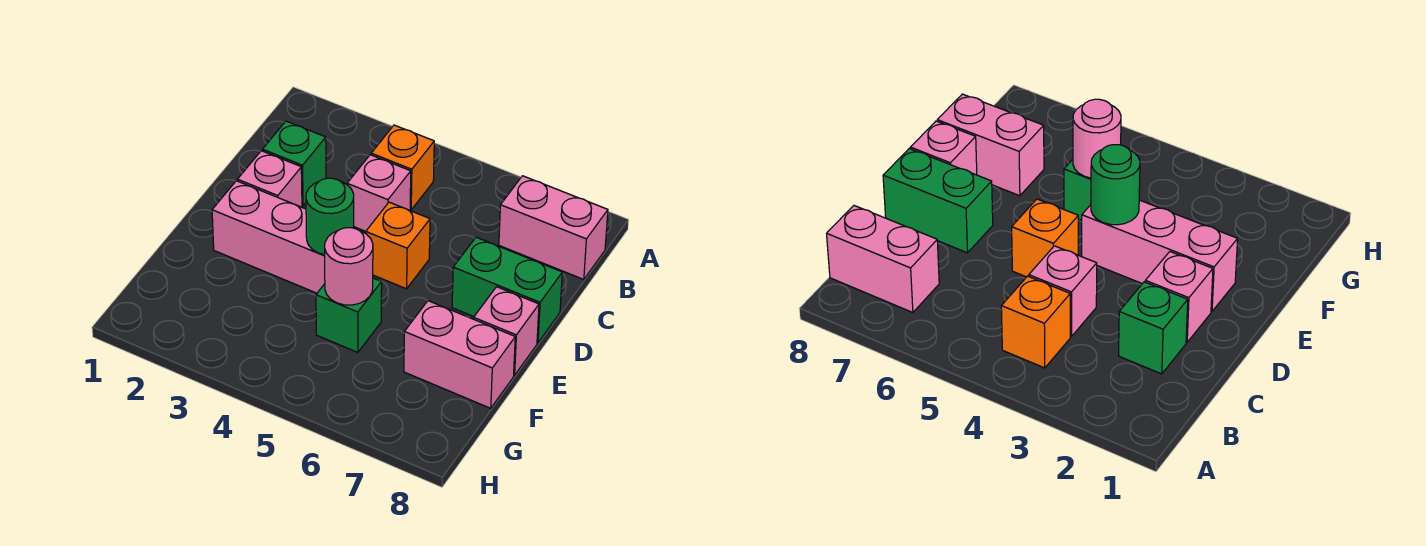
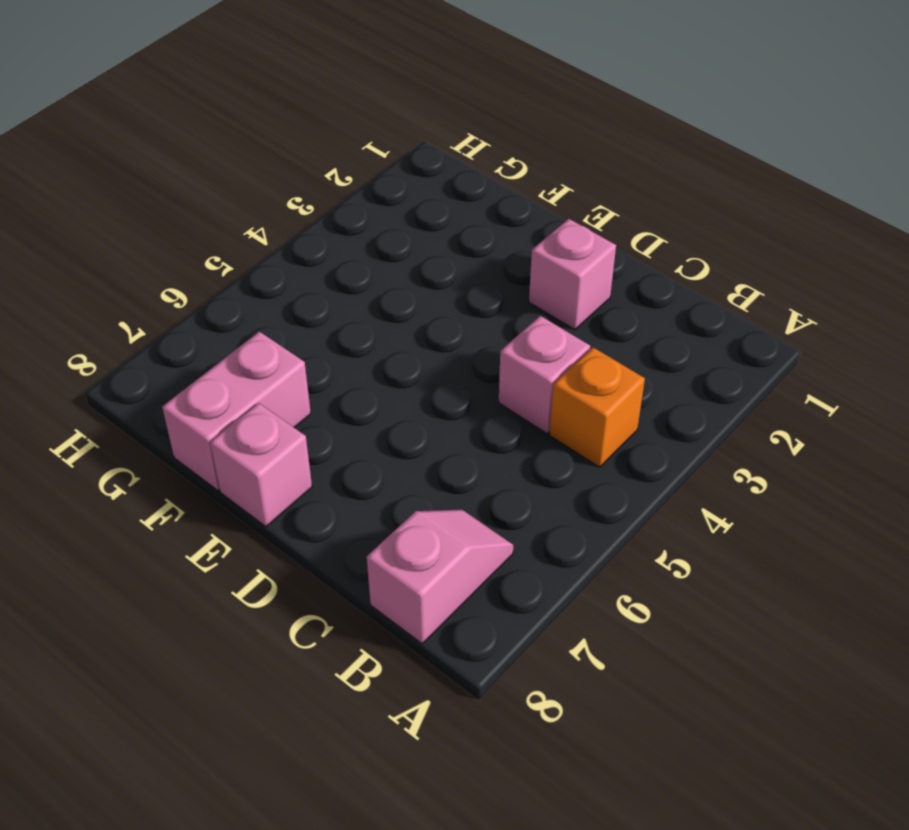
pink 1x2 slope [367,509,513,644] -> pink 1x2 brick [499,176,608,280]
none -> green 1x1 brick [262,121,326,206]
none -> orange 1x1 brick [366,202,430,289]
none -> green 1x2 brick [452,237,562,343]

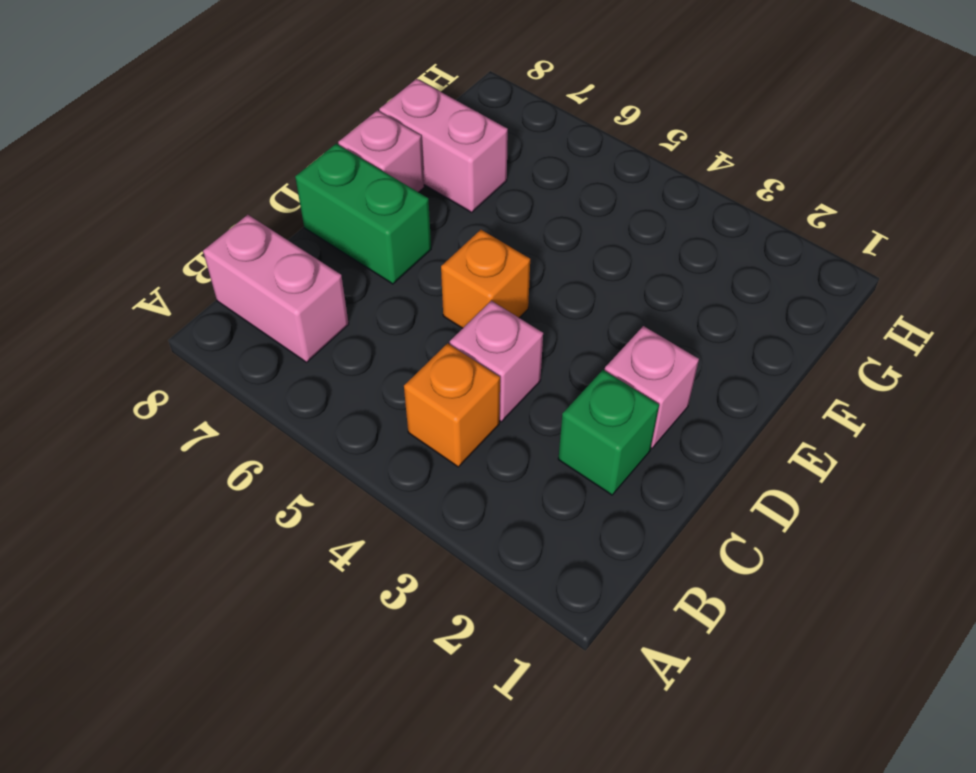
none -> pink 1x3 brick [212,181,325,293]
none -> green 1x1 brick [316,278,382,353]
none -> green 1x1 round brick [306,178,354,255]

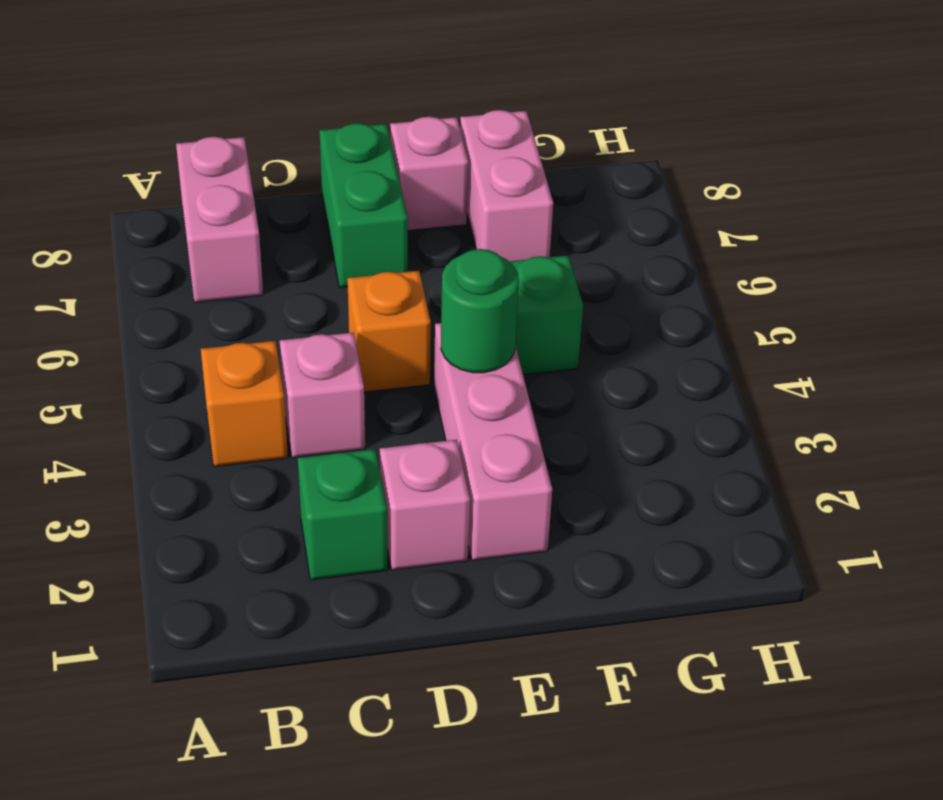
none -> pink 1x1 round brick [325,228,373,305]

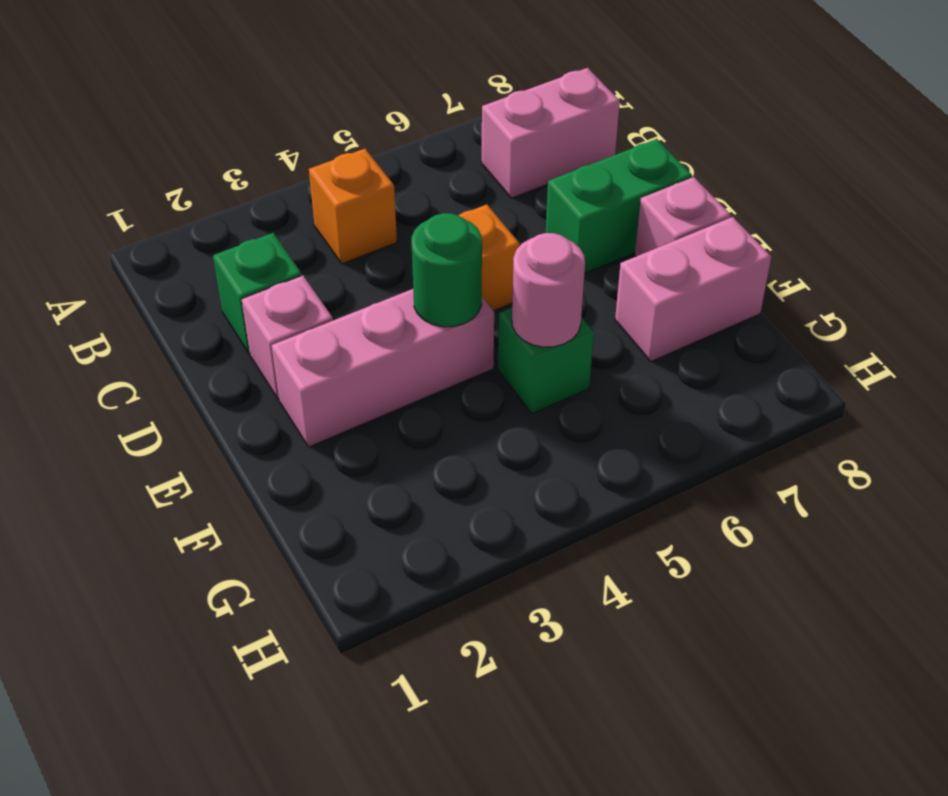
none -> pink 1x1 brick [347,155,411,231]

